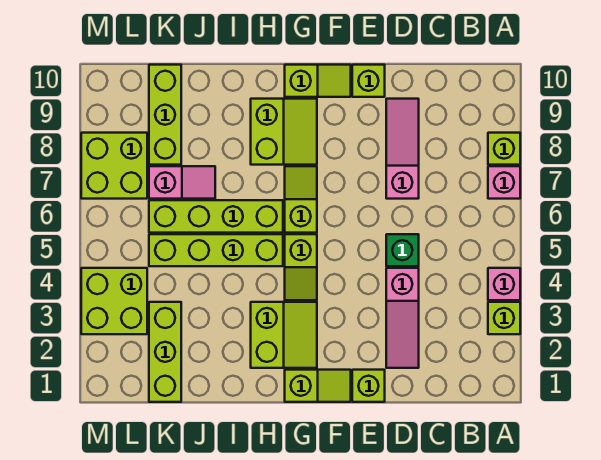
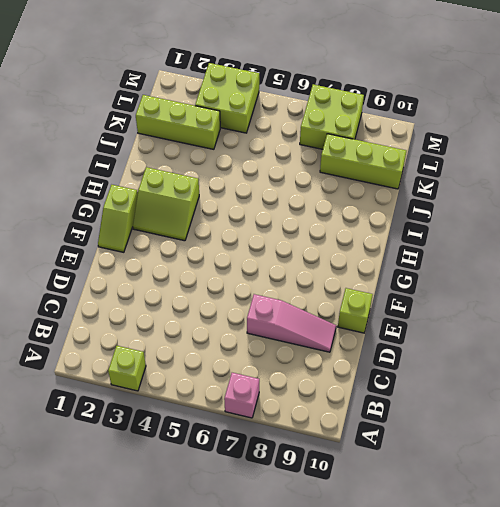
none -> pink 1x1 brick [488,268,520,300]
none -> lime 1x1 brick [488,133,520,165]
none -> pink 1x3 slope [386,268,419,368]

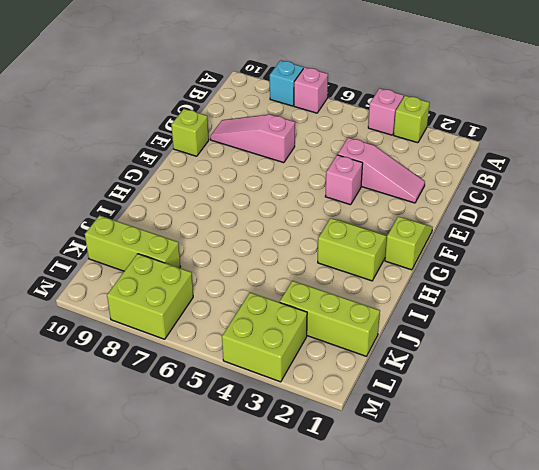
cyan 1x1 brick [270,60,303,106] -> lime 1x1 brick [488,133,520,165]
pink 1x1 brick [325,155,363,205] -> none
none -> green 1x1 brick [386,234,419,266]
none -> lime 1x1 brick [352,370,385,402]
none -> lime 1x2 slope [285,65,351,97]

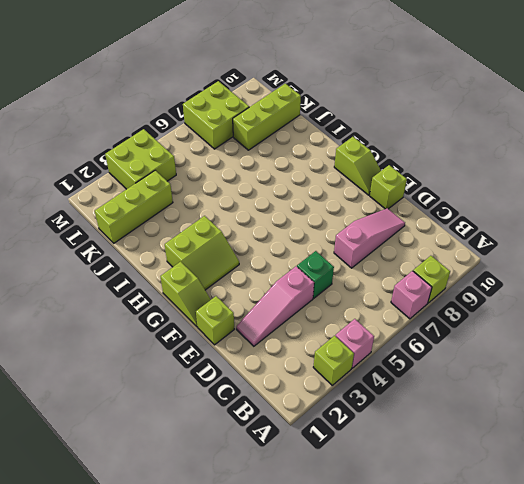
none -> lime 1x2 slope [285,234,317,300]
none -> lime 1x2 slope [285,166,317,233]
none -> lime 2x2 slope [251,99,317,165]

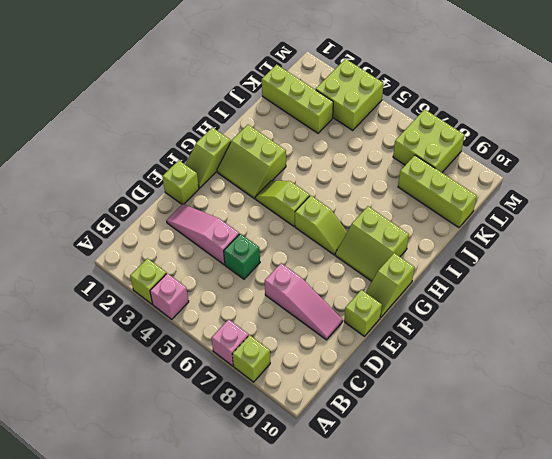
none -> lime 1x4 brick [149,234,283,266]
none -> lime 1x4 brick [149,200,283,233]
none -> pink 1x2 slope [149,166,215,199]

